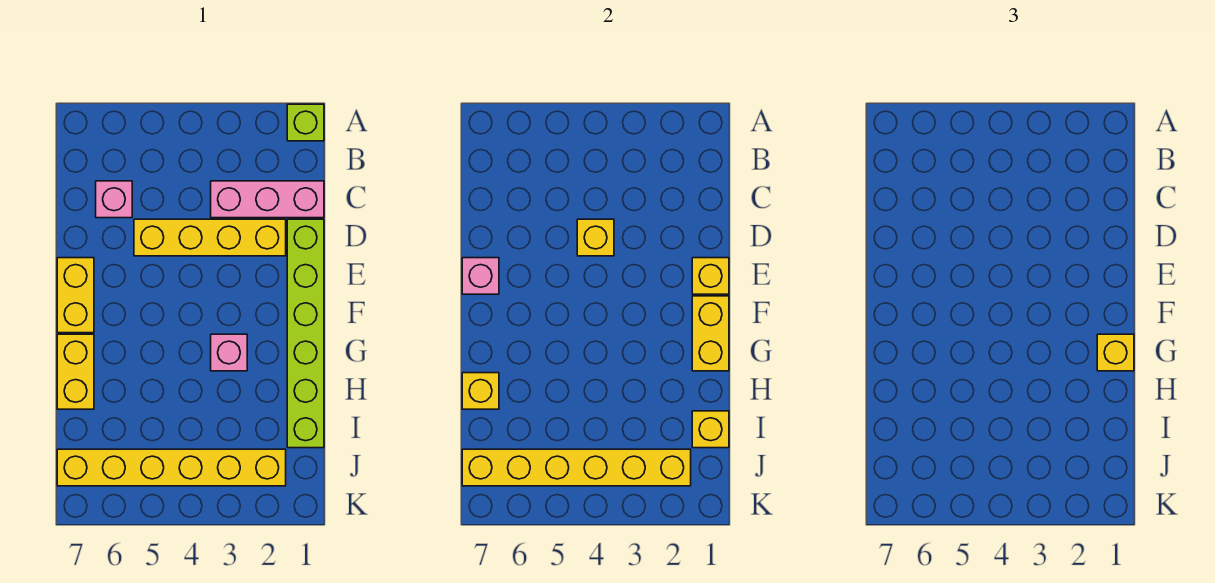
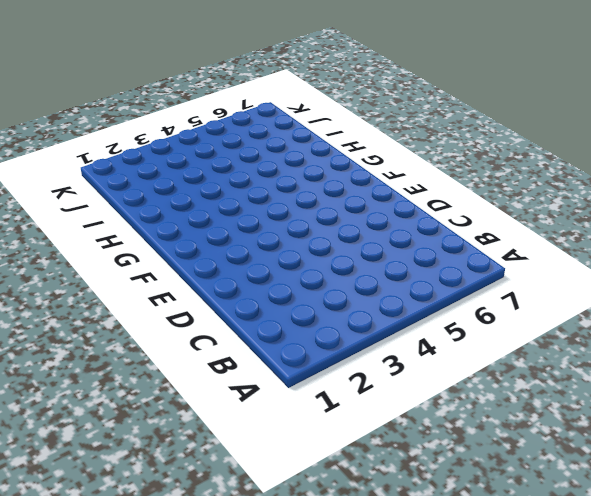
none -> lime 1x1 brick [287,104,324,141]
none -> pink 1x3 brick [211,181,324,218]
none -> pink 1x1 brick [96,181,132,218]

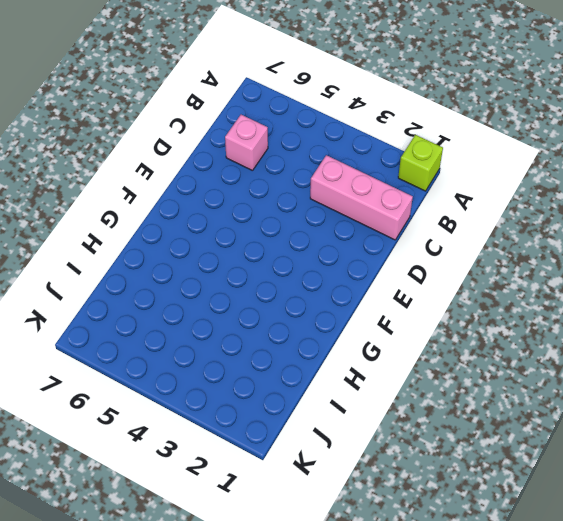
none -> lime 1x6 brick [287,219,324,448]
none -> yellow 1x4 brick [134,219,286,256]
none -> yellow 1x2 brick [57,258,94,333]

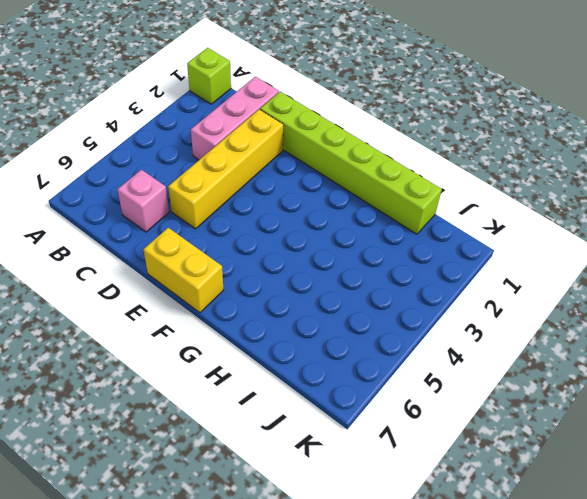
none -> pink 1x1 brick [211,334,247,371]
none -> yellow 1x2 brick [57,334,94,409]
none -> yellow 1x6 brick [57,449,286,486]

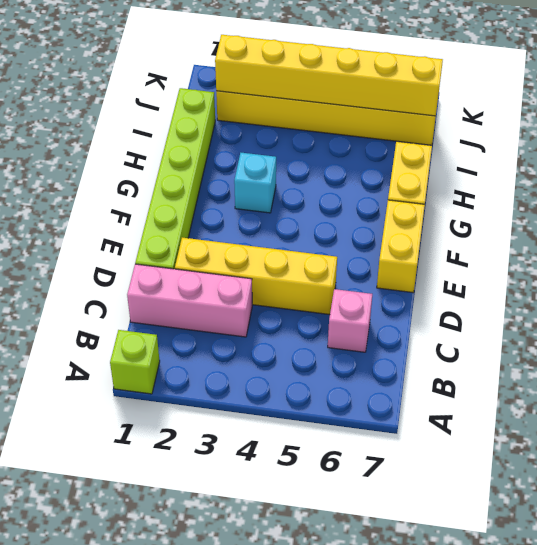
cyan 1x1 brick [234,153,276,213] -> pink 1x1 brick [211,334,247,371]
none -> yellow 1x1 brick [577,219,614,256]
none -> yellow 1x1 brick [692,258,729,294]
none -> pink 1x1 brick [462,258,499,294]

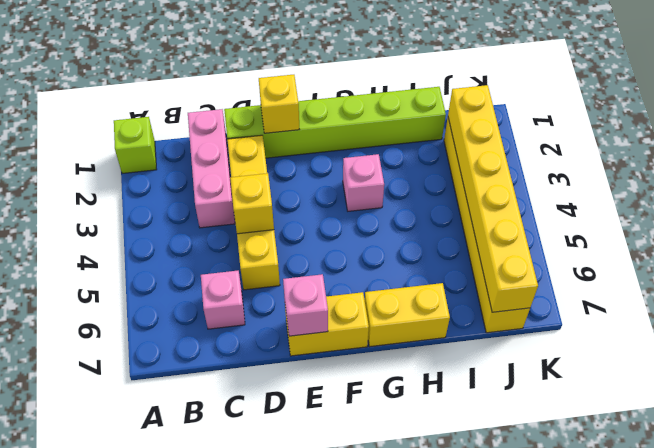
none -> yellow 1x2 brick [692,296,729,371]
none -> yellow 1x1 brick [462,373,499,409]
none -> yellow 1x1 brick [692,411,729,448]

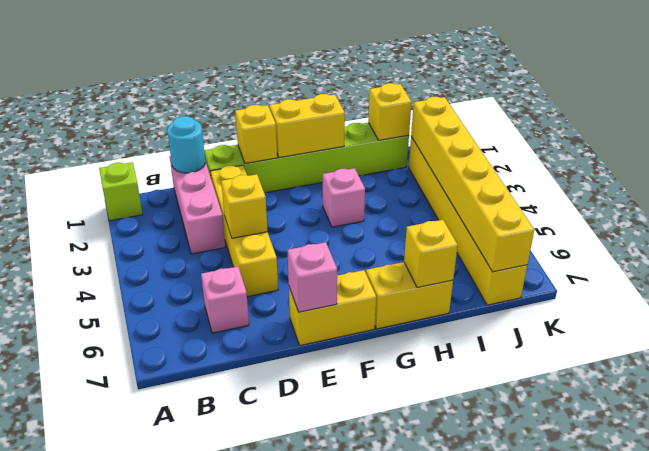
cyan 1x1 round brick [167,116,205,173] -> none
none -> yellow 1x1 brick [1097,334,1134,371]

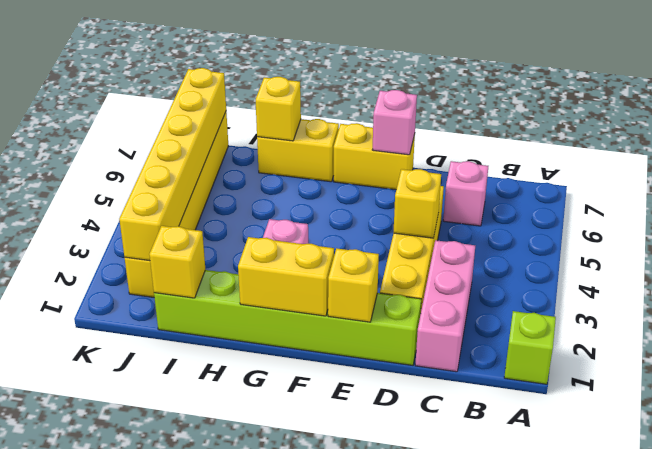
none -> yellow 1x1 brick [1097,334,1134,371]

